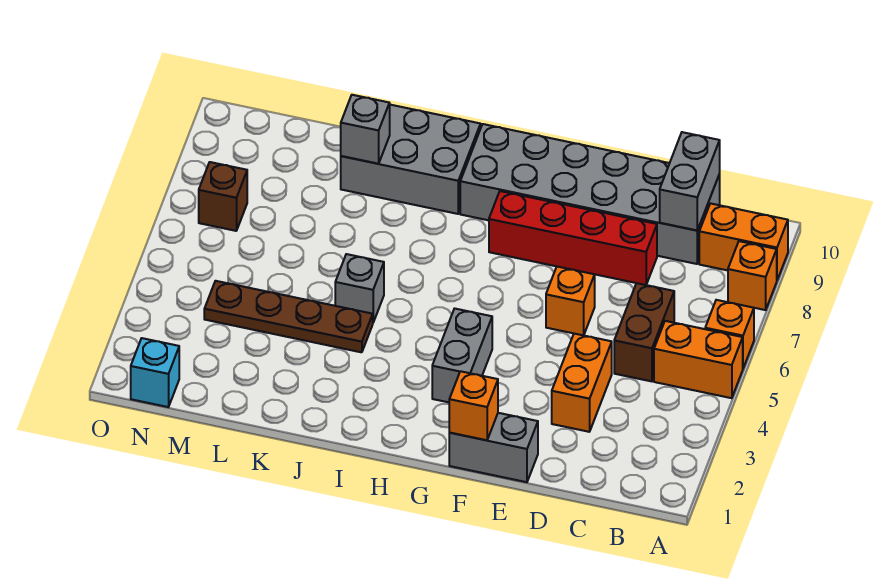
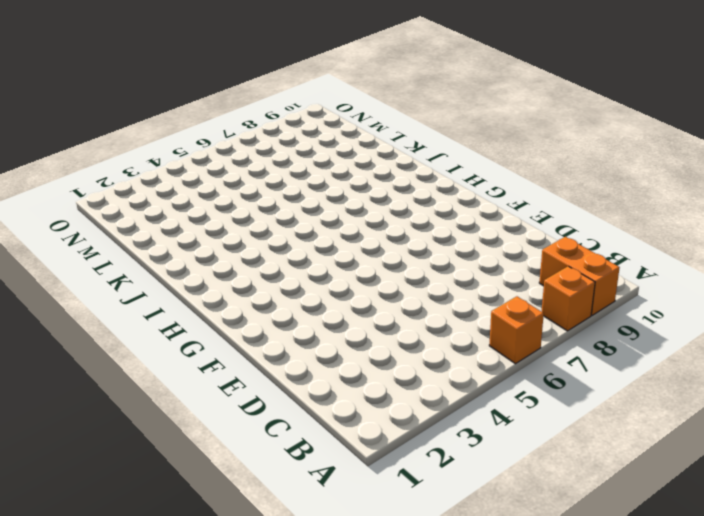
none -> orange 1x2 brick [654,321,743,398]
none -> brown 1x2 brick [614,283,674,381]
none -> grey 2x6 brick [460,124,720,264]

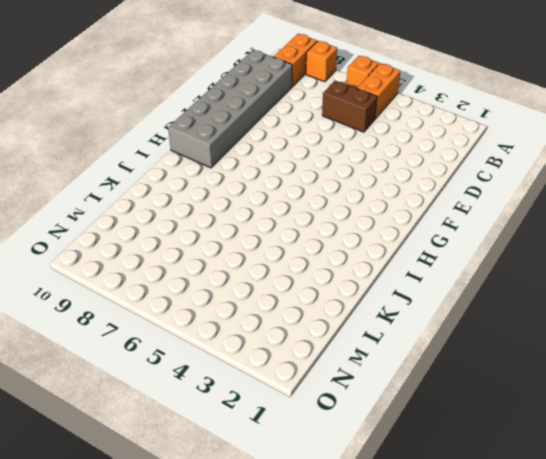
none -> orange 1x2 brick [552,334,612,432]
none -> red 1x4 brick [489,191,657,285]
none -> grey 1x2 brick [449,413,538,482]

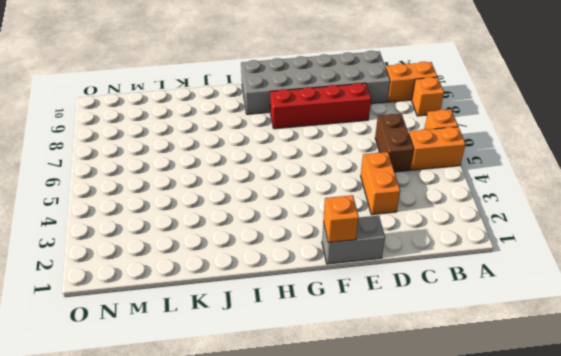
none -> orange 1x1 brick [546,267,595,335]
none -> grey 1x2 brick [432,309,492,402]
none -> grey 2x3 brick [341,105,481,214]

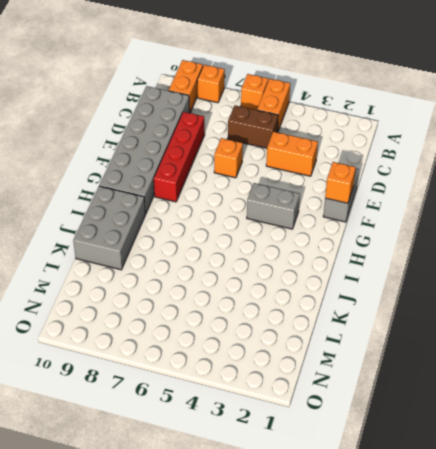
none -> brown 1x4 plate [204,281,373,352]
none -> grey 1x1 brick [335,254,384,322]
none -> cyan 1x1 brick [131,338,179,407]

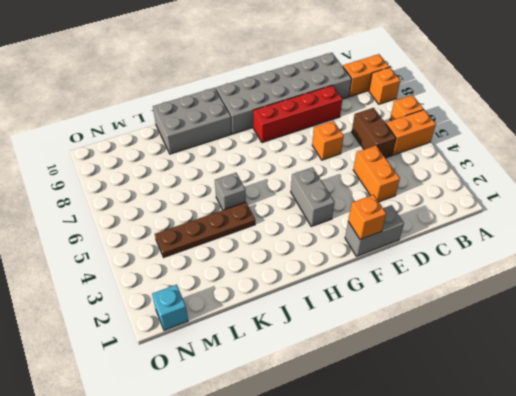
none -> brown 1x1 brick [199,162,247,231]
none -> grey 1x2 brick [660,132,720,230]
none -> grey 1x1 brick [341,95,390,164]

